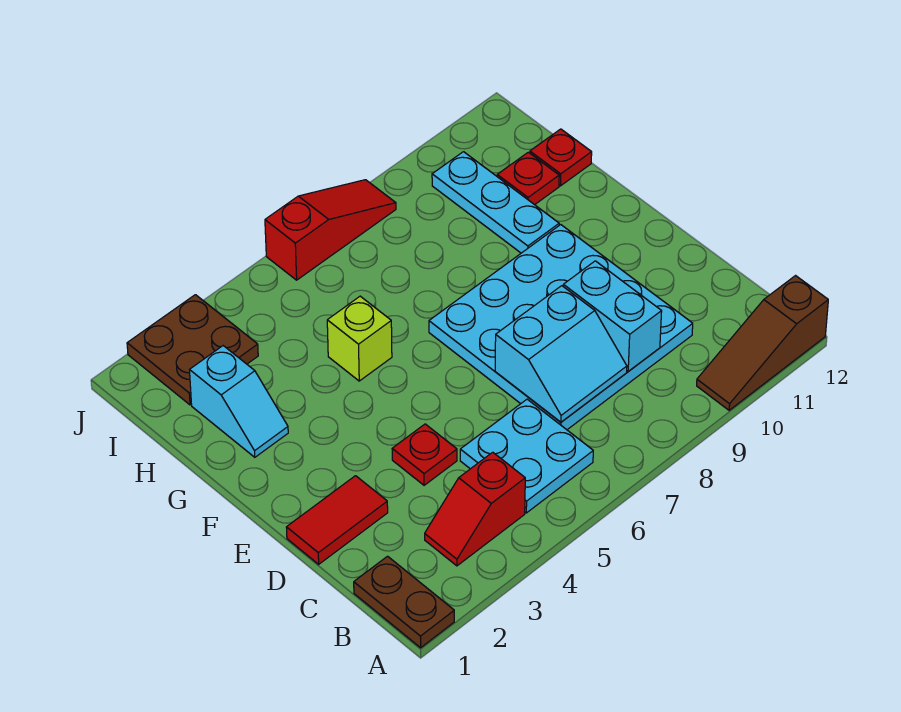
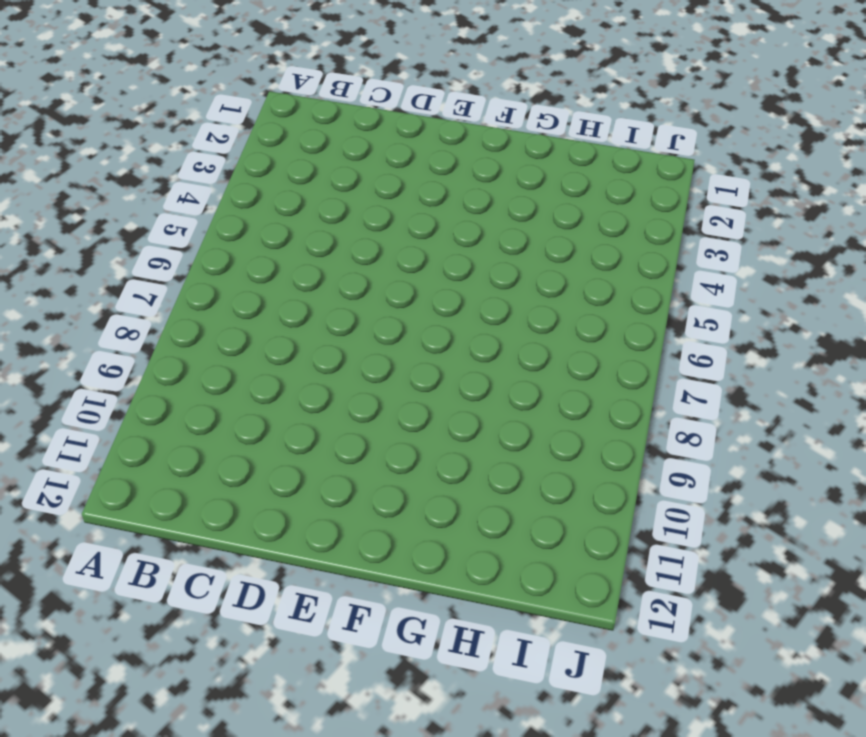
none -> brown 1x2 plate [354,556,454,648]
none -> brown 1x3 slope [697,276,828,410]
none -> red 1x2 slope [425,452,525,566]

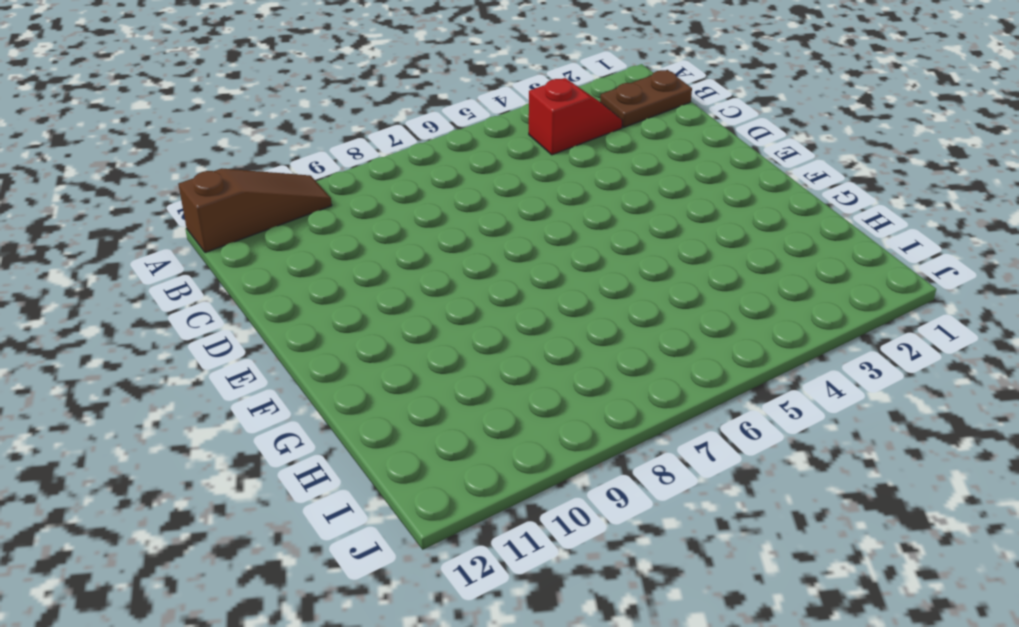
brown 1x2 plate [600,70,692,127] -> brown 1x2 plate turned to [354,556,454,648]
none -> cyan 2x2 plate [460,399,593,513]
none -> cyan 4x4 plate [429,225,693,430]
none -> red 1x2 tile [286,476,388,564]

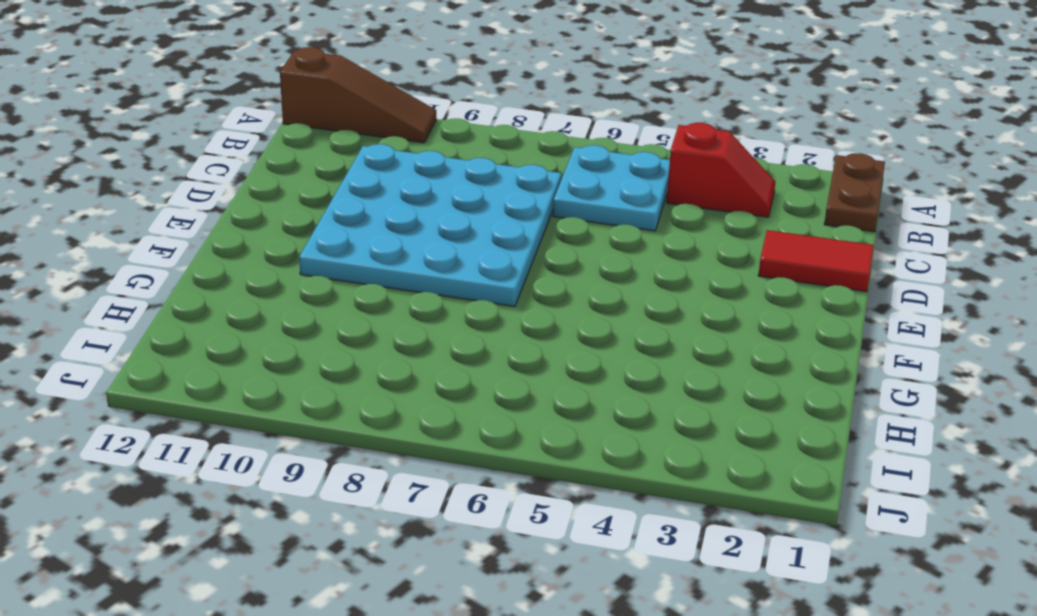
none -> red 1x1 plate [392,424,457,485]
none -> cyan 1x2 slope [190,346,288,457]
none -> lime 1x1 brick [327,296,392,381]

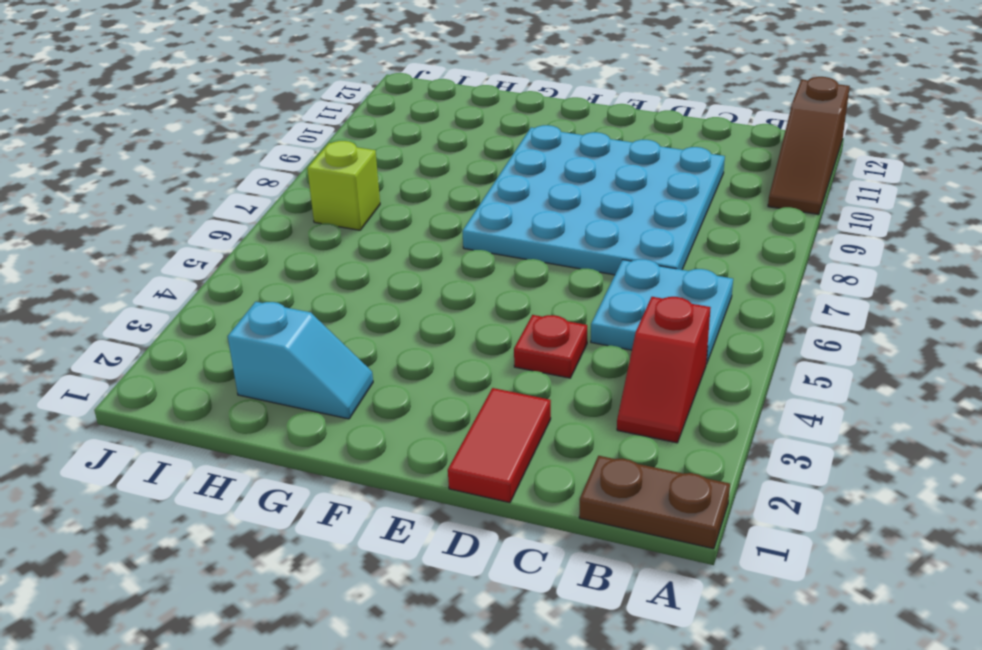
lime 1x1 brick [307,141,380,230] -> lime 1x1 brick moved to [327,296,392,381]
none -> cyan 1x3 plate [432,152,559,253]
none -> red 1x1 plate [497,152,559,205]
none -> red 1x1 plate [530,129,592,186]

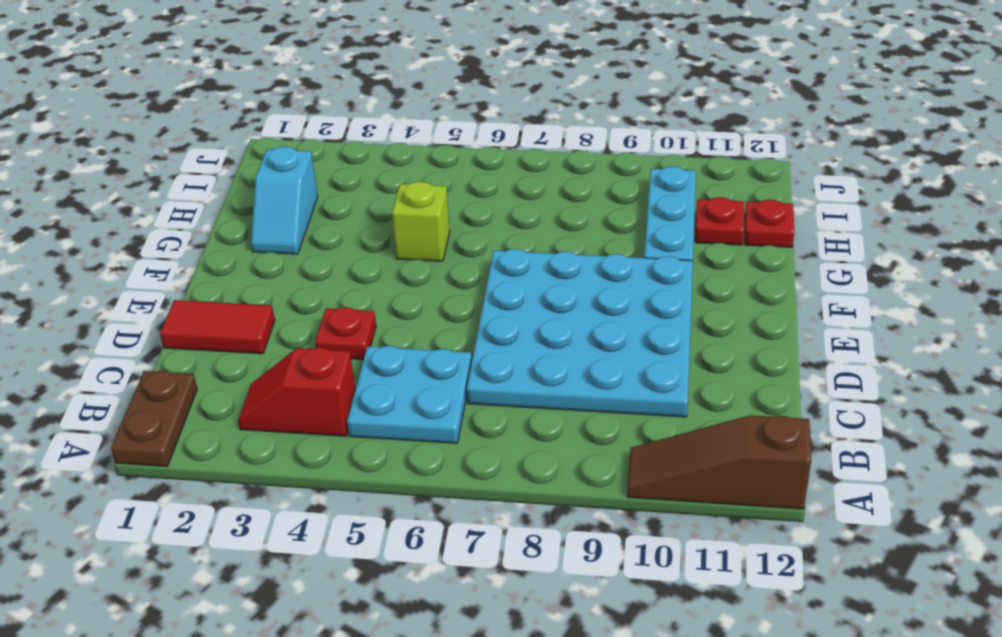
none -> brown 2x2 plate [127,295,258,405]
none -> red 1x3 slope [265,180,396,280]
none -> cyan 2x2 slope [495,286,627,422]

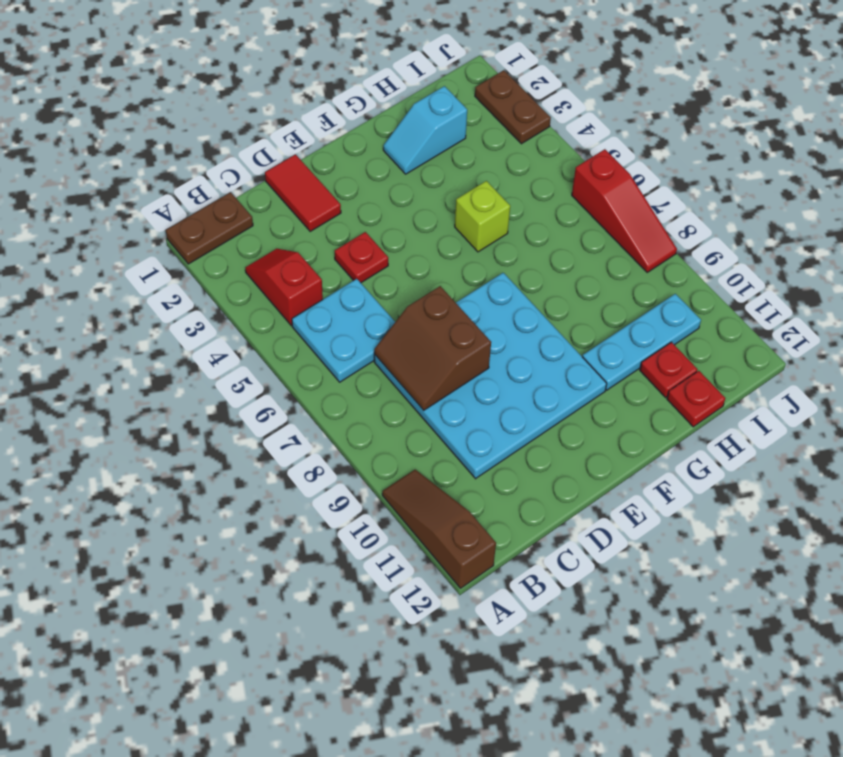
brown 2x2 slope [374,286,491,410] -> cyan 2x2 slope [495,286,627,422]
brown 1x2 plate [475,70,551,144] -> brown 2x2 plate [127,295,258,405]
none -> cyan 1x2 brick [563,261,662,371]

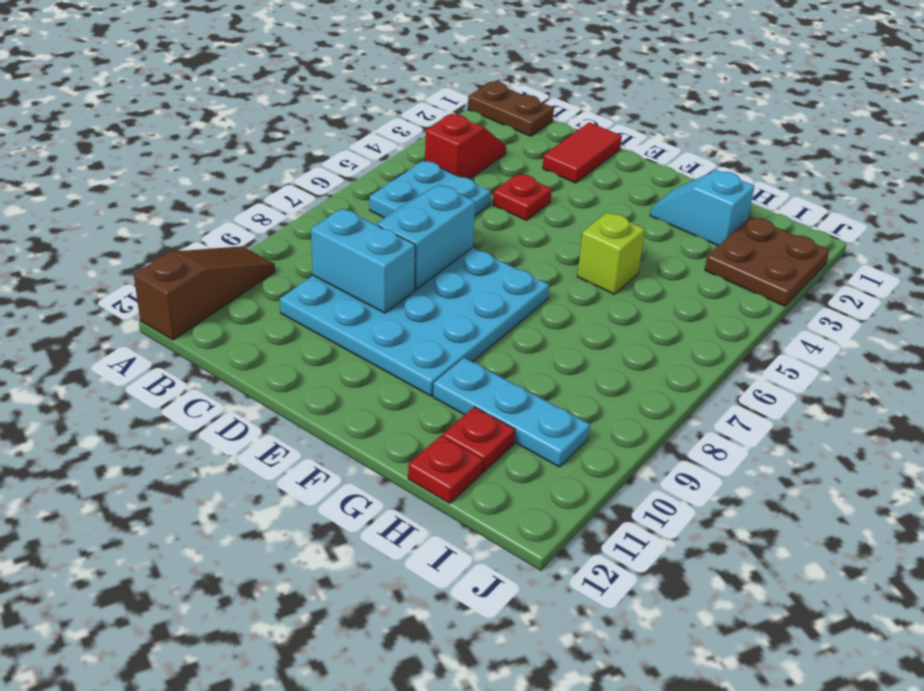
none -> red 1x3 slope [265,180,396,280]

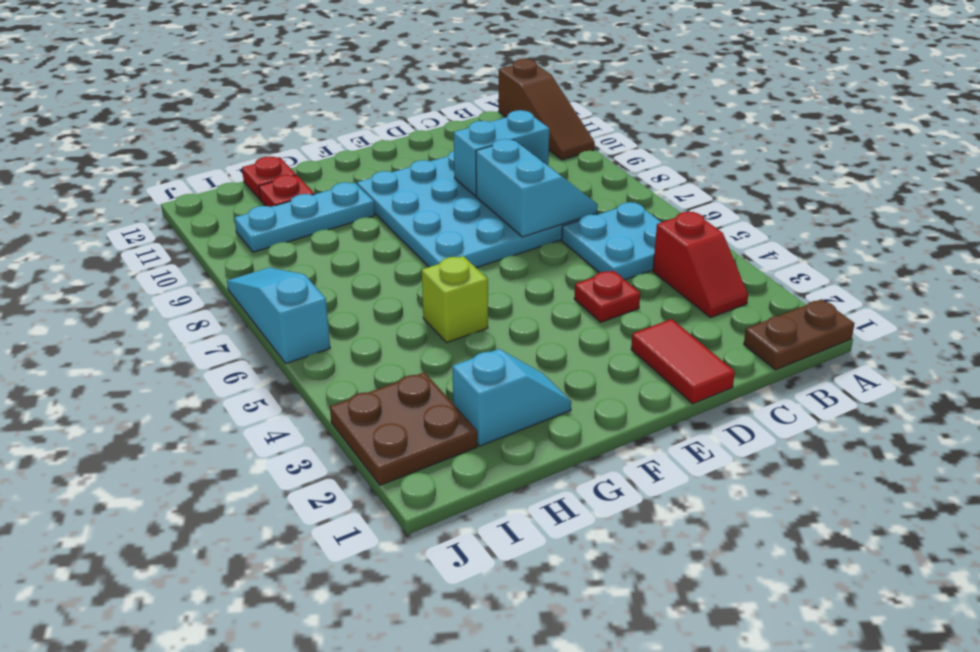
cyan 1x3 slope [227,268,330,363] -> red 1x3 slope [265,180,396,280]

